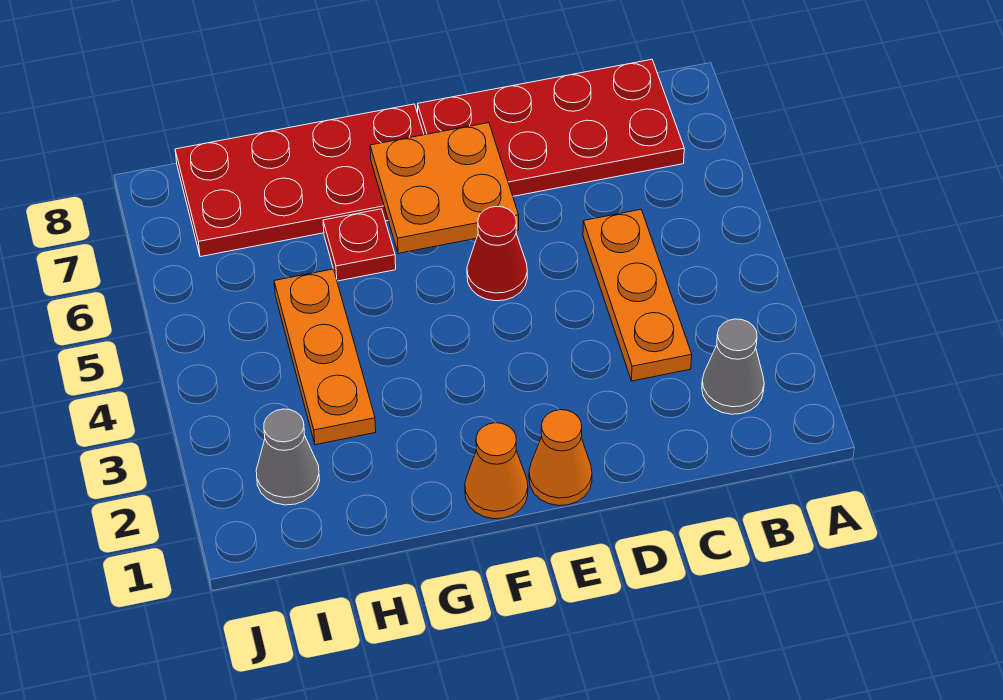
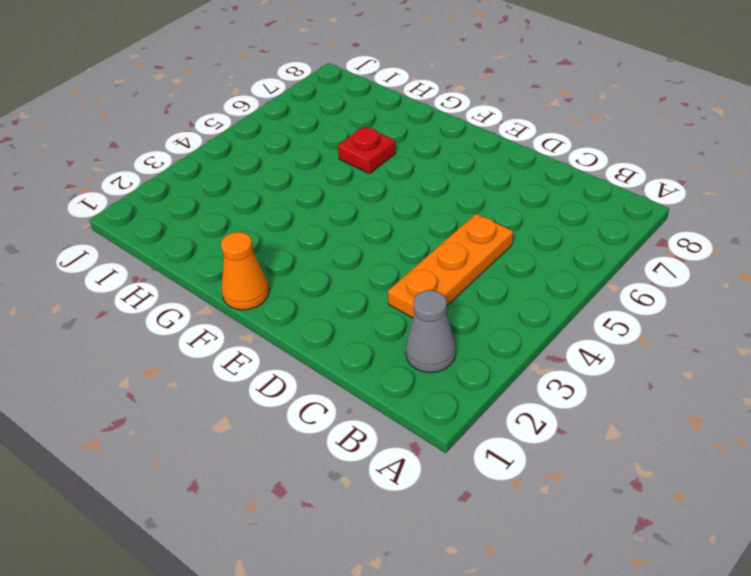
none -> red 2x4 plate [418,59,684,196]
none -> orange 1x1 cone [529,410,592,506]

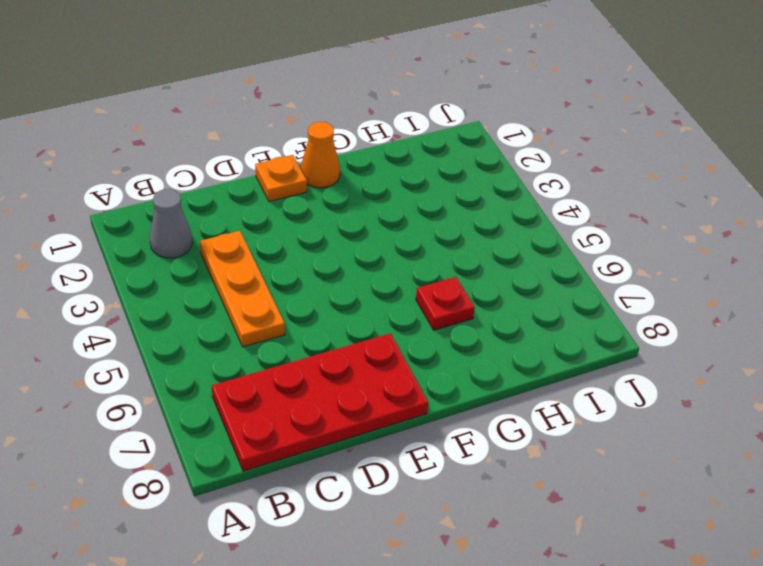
orange 1x1 plate [255,155,307,202] -> orange 1x1 cone [529,410,592,506]
none -> red 1x1 cone [467,206,527,301]
none -> red 2x4 plate [175,104,424,257]

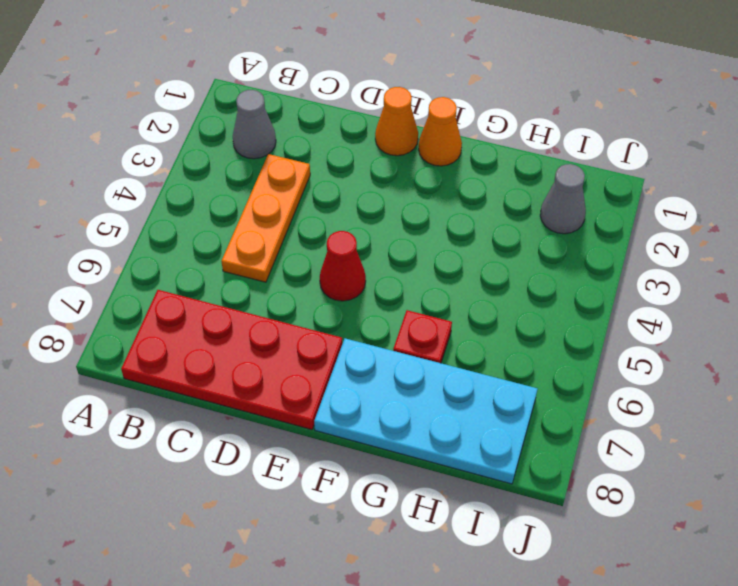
cyan 2x4 plate [314,338,537,484] -> red 2x4 plate [175,104,424,257]
none -> orange 1x3 plate [274,269,376,445]
none -> orange 2x2 plate [370,123,519,254]

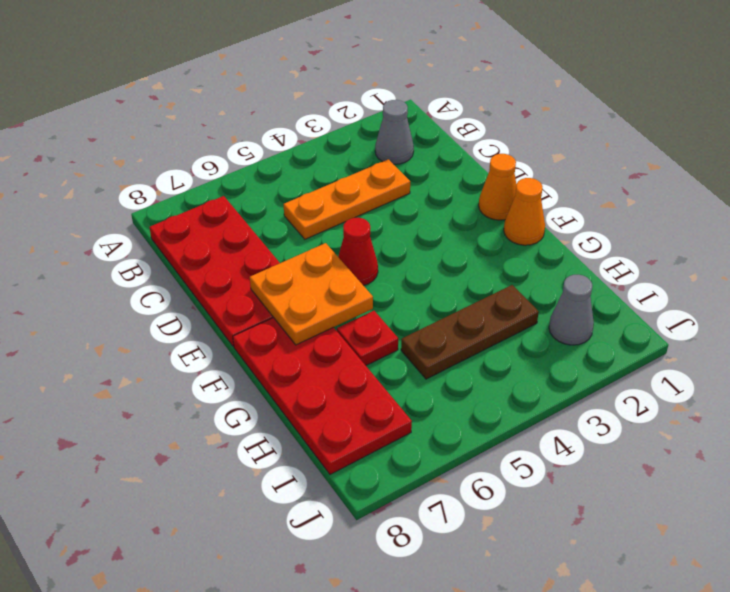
brown 1x3 plate [401,285,539,379] -> orange 1x3 plate [274,269,376,445]

